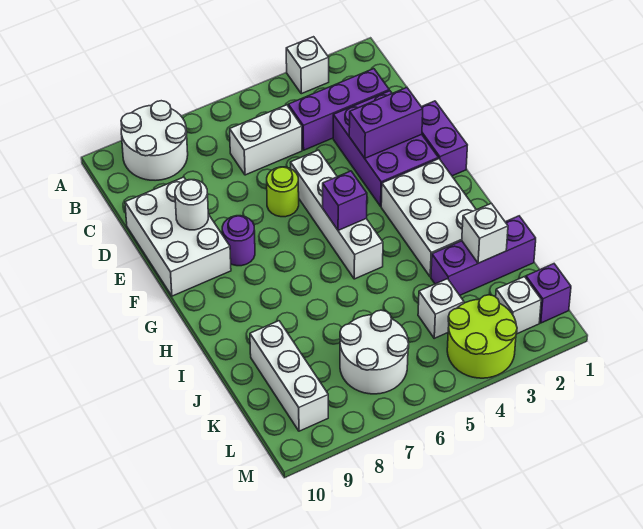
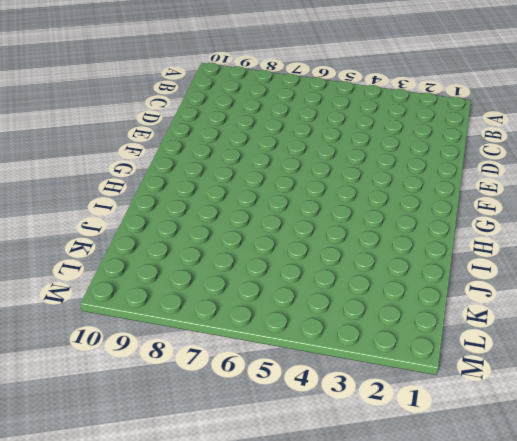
none -> white 1x1 brick [286,37,329,94]
none -> white 2x2 round brick [121,101,188,180]
none -> purple 1x3 brick [288,69,389,150]

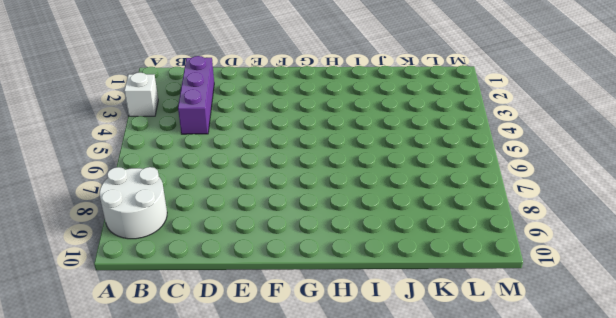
none -> white 1x2 brick [230,105,302,175]
none -> purple 2x3 brick [333,91,438,206]
none -> white 2x3 brick [125,177,231,296]

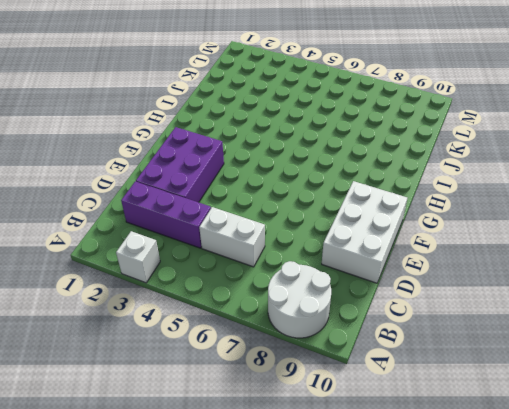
none -> purple 1x2 brick [422,101,467,176]
none -> white 1x4 brick [290,150,383,279]
none -> lime 1x1 round brick [267,167,299,217]

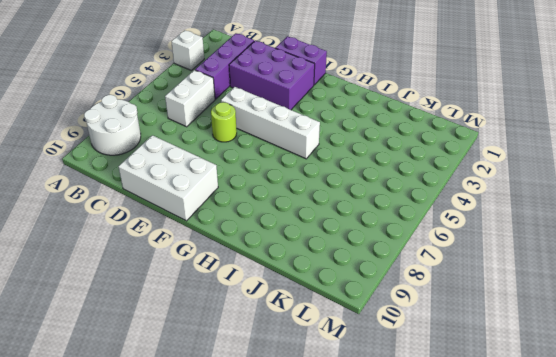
none -> purple 1x1 round brick [222,216,255,266]
none -> white 2x3 brick [381,159,476,277]
none -> purple 1x3 brick [431,216,536,295]

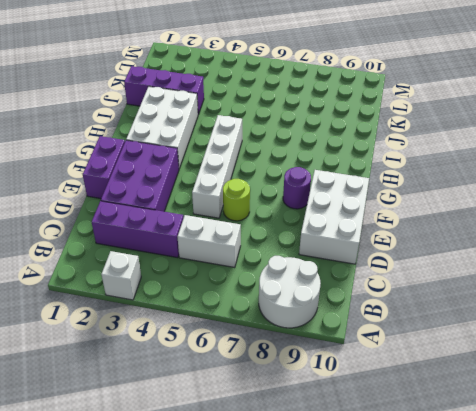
none -> white 1x3 brick [250,321,328,431]
none -> white 1x1 brick [418,279,464,338]
none -> white 2x2 round brick [340,310,409,394]

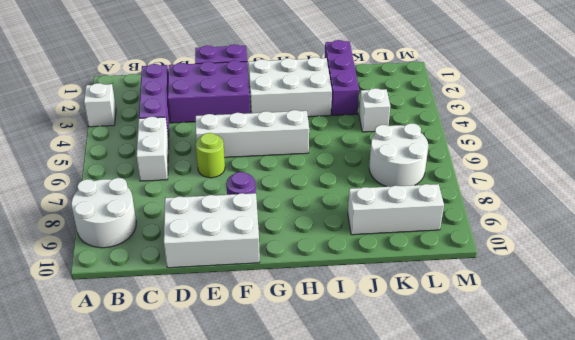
none -> purple 1x1 brick [526,264,571,323]
none -> white 1x1 brick [496,277,541,334]
none -> lime 2x2 round brick [447,295,517,378]

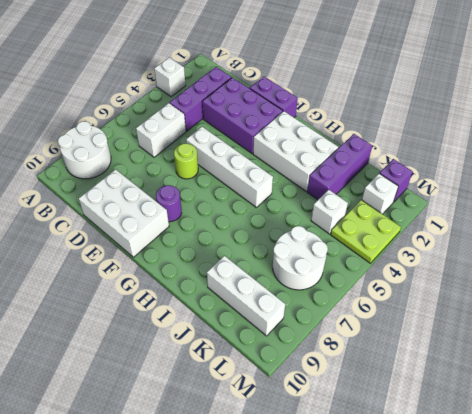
lime 2x2 plate [331,200,401,263] -> lime 2x2 round brick [447,295,517,378]
none -> purple 1x2 brick [349,88,423,158]
none -> white 1x1 round brick [175,180,208,230]
none -> purple 1x1 brick [323,171,367,230]

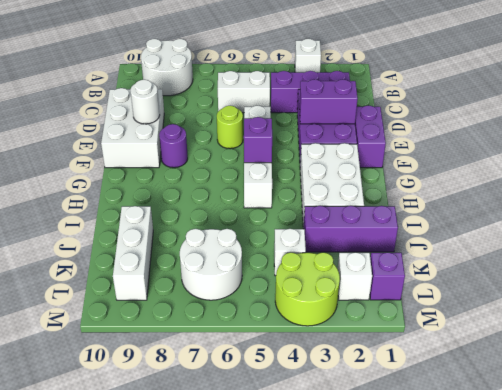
none -> white 1x1 brick [462,203,508,263]

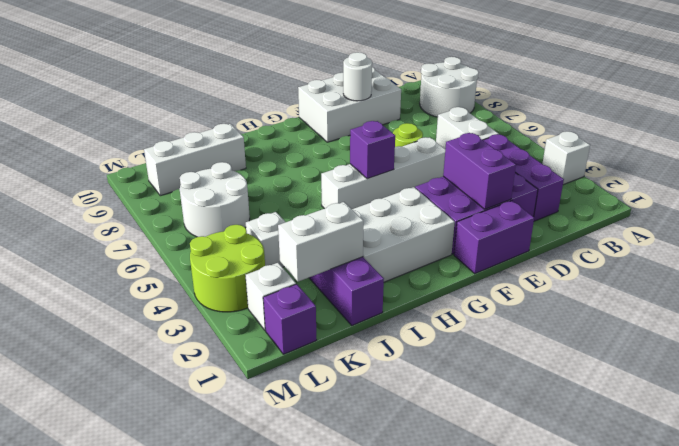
white 1x2 brick [278,202,364,282] -> white 1x1 brick [462,203,508,263]
none -> purple 1x1 round brick [222,216,255,266]

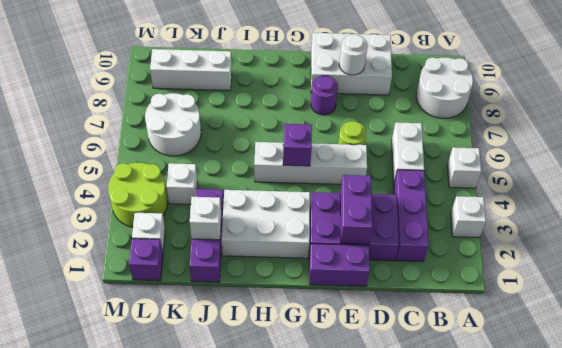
white 1x1 brick [447,147,481,188] -> none

